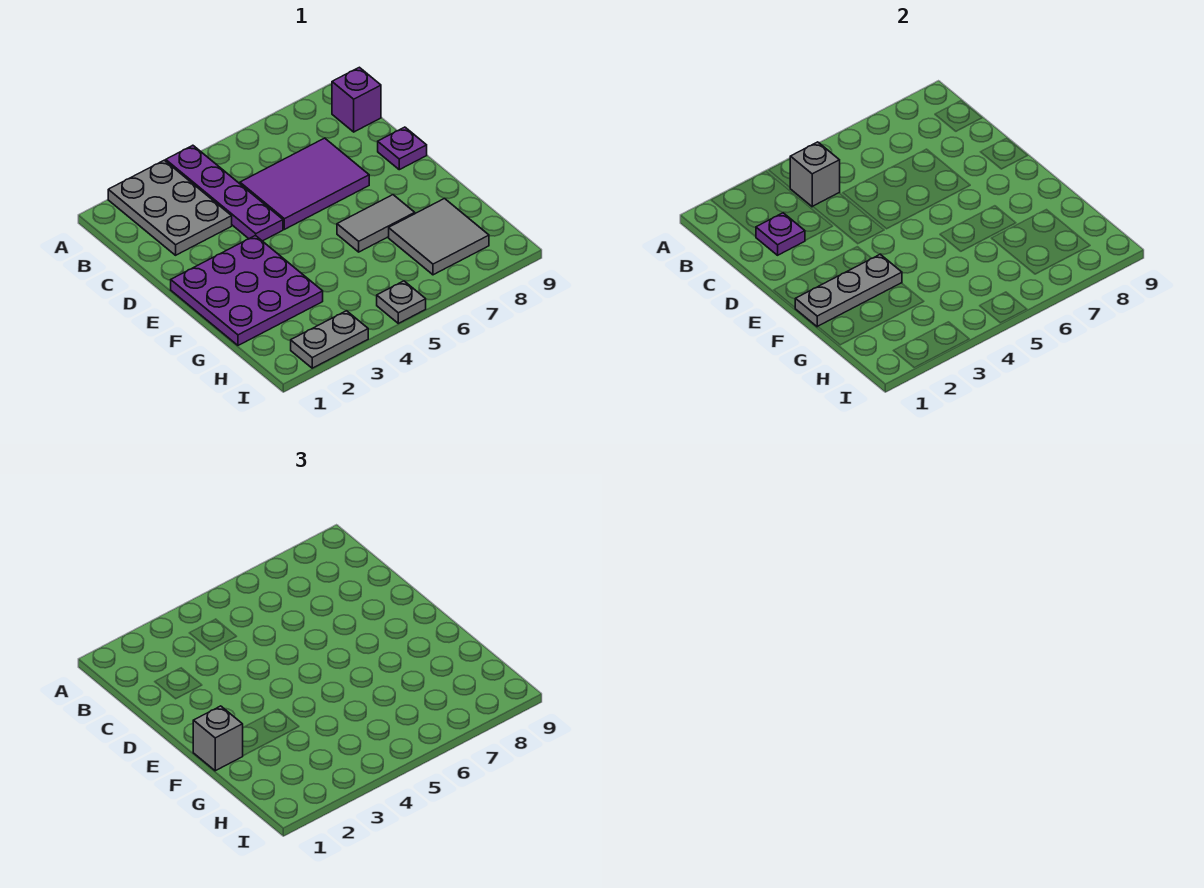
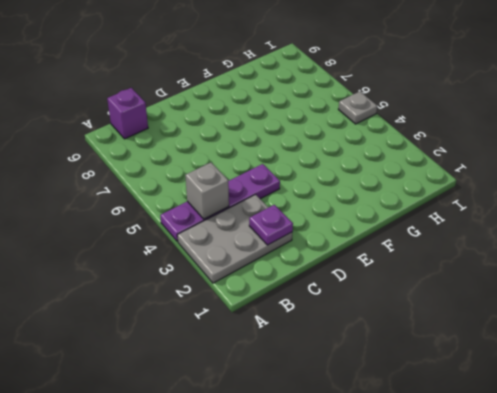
none -> purple 2x3 tile [240,138,369,229]
none -> purple 1x1 plate [378,127,427,170]
none -> purple 3x3 plate [171,235,323,345]

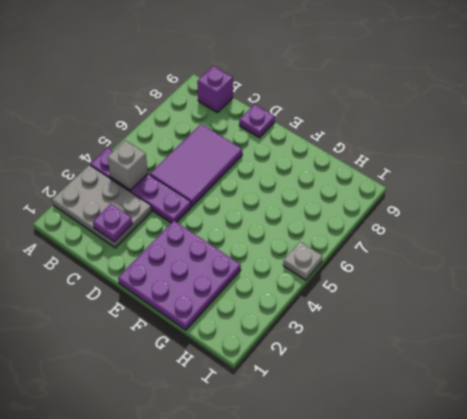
none -> grey 1x2 tile [337,195,415,252]
none -> grey 2x2 tile [389,198,489,275]
none -> grey 1x2 plate [291,311,368,368]

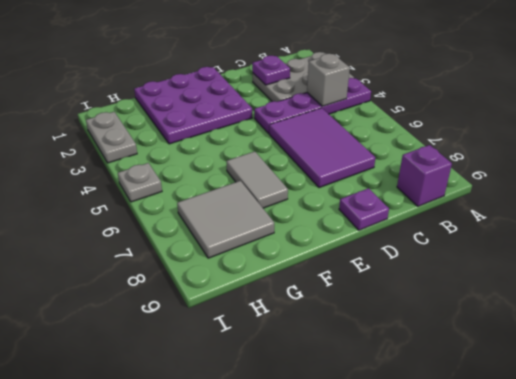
none -> grey 1x3 plate [795,254,902,327]
none -> grey 1x1 brick [193,706,243,771]

